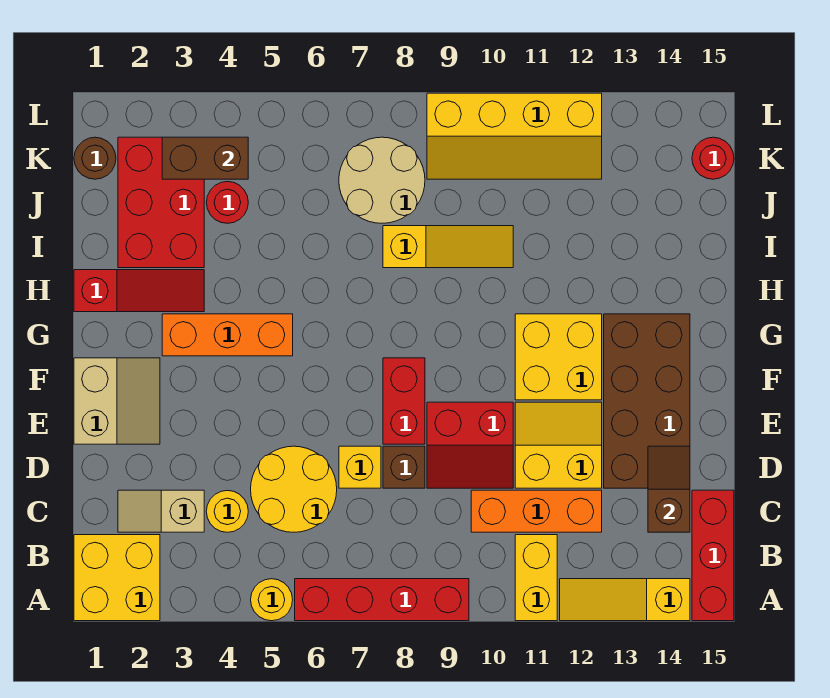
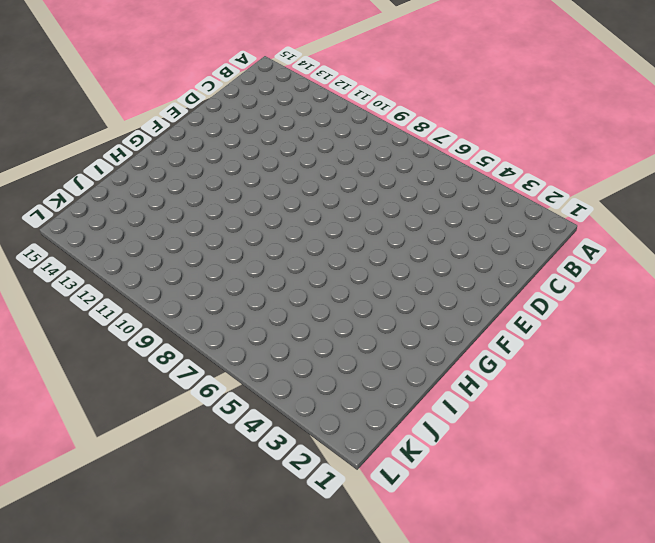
none -> yellow 2x2 brick [74,535,160,621]
none -> yellow 1x1 round brick [251,579,293,621]
none -> red 1x4 brick [295,579,469,621]

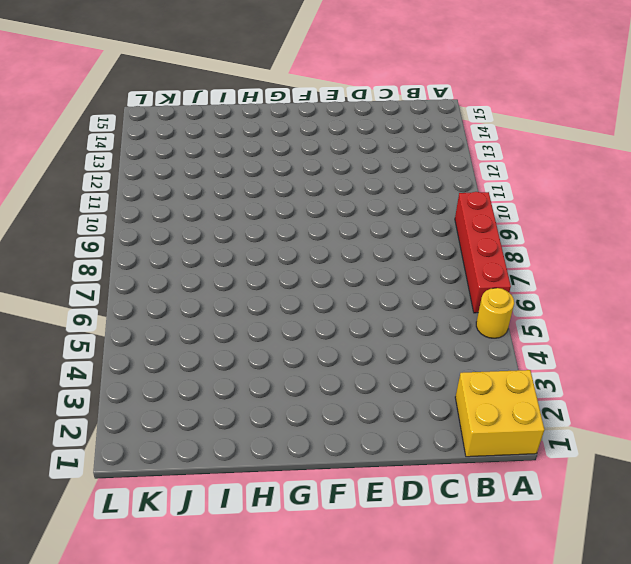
none -> yellow 1x2 brick [515,535,557,621]
none -> yellow 1x3 slope [560,579,690,621]
none -> red 1x3 brick [692,490,734,621]

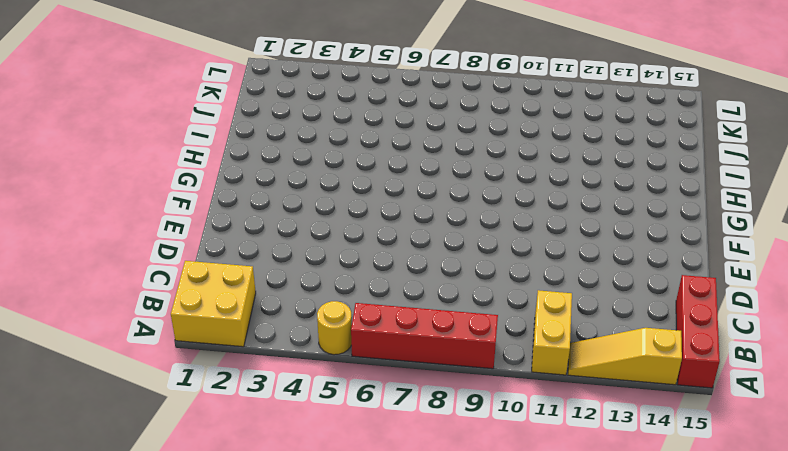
none -> tan 1x2 slope [118,490,204,532]
none -> yellow 1x1 round brick [206,491,248,532]
none -> yellow 2x2 round brick [251,446,337,532]

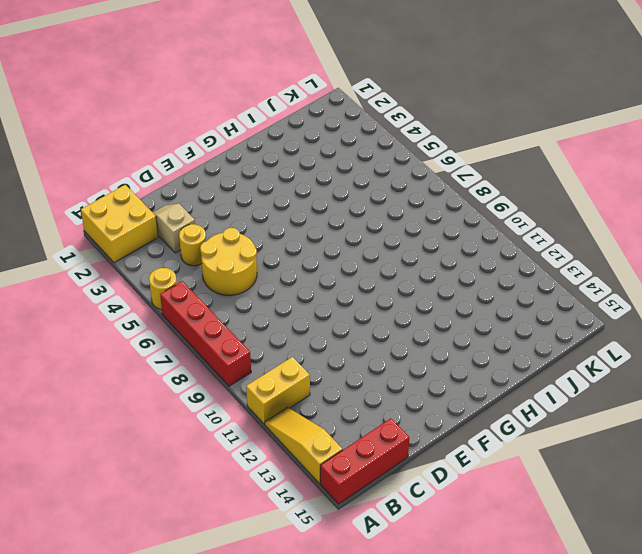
none -> orange 1x3 brick [471,490,602,532]
none -> yellow 1x1 brick [339,446,381,488]
none -> brown 1x1 brick [383,446,425,488]

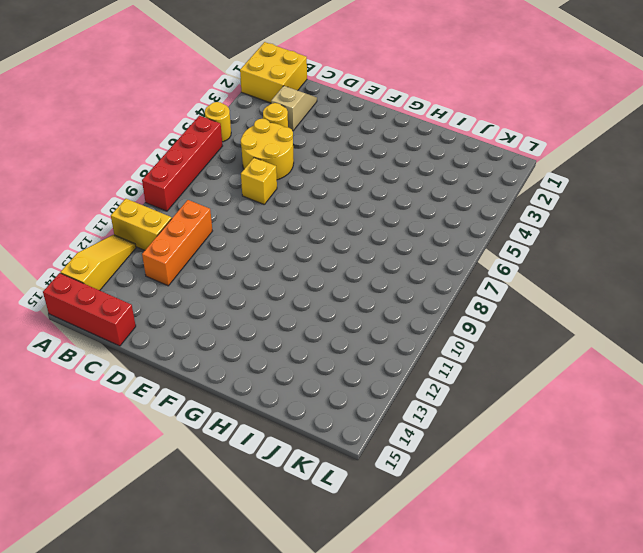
none -> brown 1x1 brick [383,446,425,488]
none -> red 2x2 slope [427,402,513,488]
none -> yellow 2x2 slope [515,402,602,488]

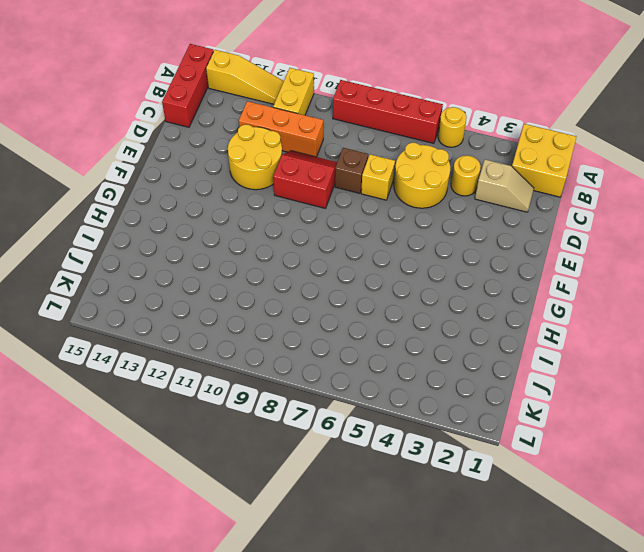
yellow 2x2 round brick [228,125,282,190] -> yellow 2x2 slope [515,402,602,488]
none -> brown 2x4 brick [604,314,690,488]
none -> tan 2x2 slope [74,358,160,444]
none -> red 1x2 brick [383,358,425,444]

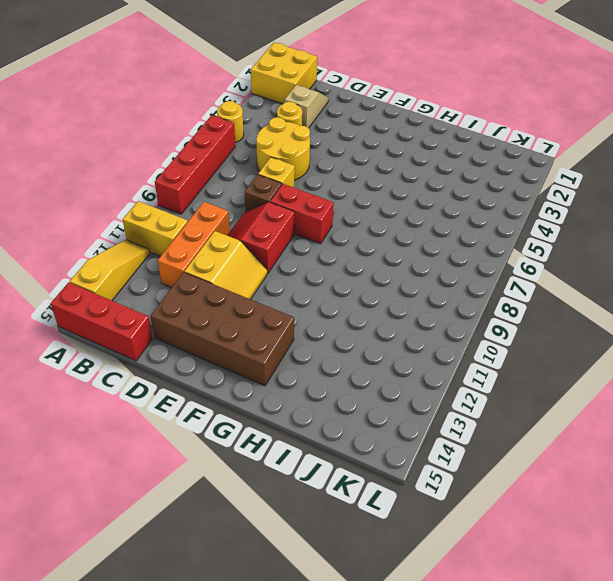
none -> tan 2x2 slope [74,358,160,444]
none -> yellow 2x2 brick [515,314,602,400]
none -> orange 1x3 brick [162,314,293,356]

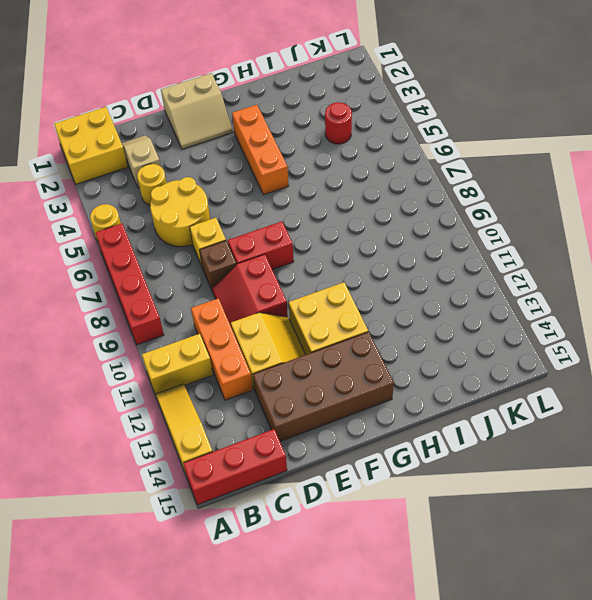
none -> red 1x3 slope [74,270,204,312]
none -> red 2x3 brick [118,137,204,268]
none -> yellow 1x3 slope [383,226,513,268]

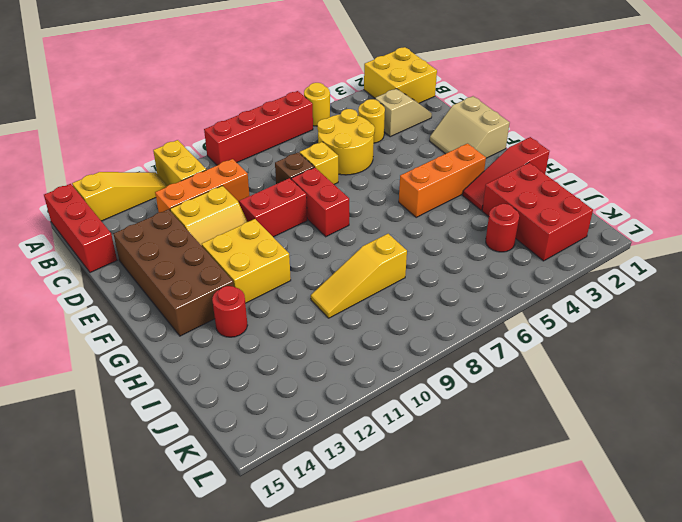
red 1x1 round brick [212,286,248,337] -> red 1x1 round brick moved to [692,137,734,179]
none -> tan 2x2 round brick [339,137,425,223]
none -> brown 1x1 round brick [74,137,116,179]
none -> yellow 2x4 slope [427,93,602,179]

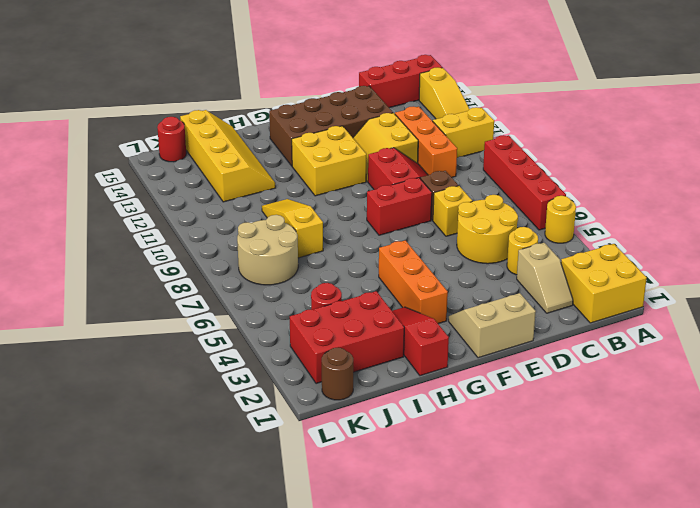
yellow 2x4 slope [180,110,276,202] -> yellow 2x4 slope moved to [427,93,602,179]
none -> brown 1x2 slope [648,446,690,532]
none -> brown 1x2 brick [162,137,248,179]

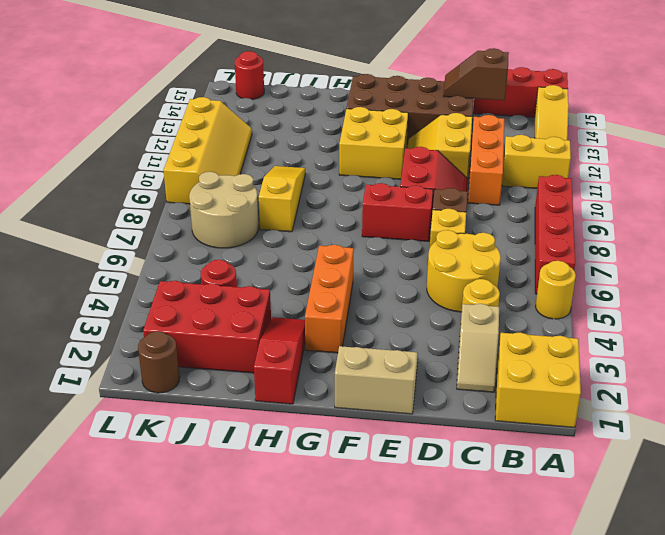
none -> brown 1x2 brick [162,137,248,179]

